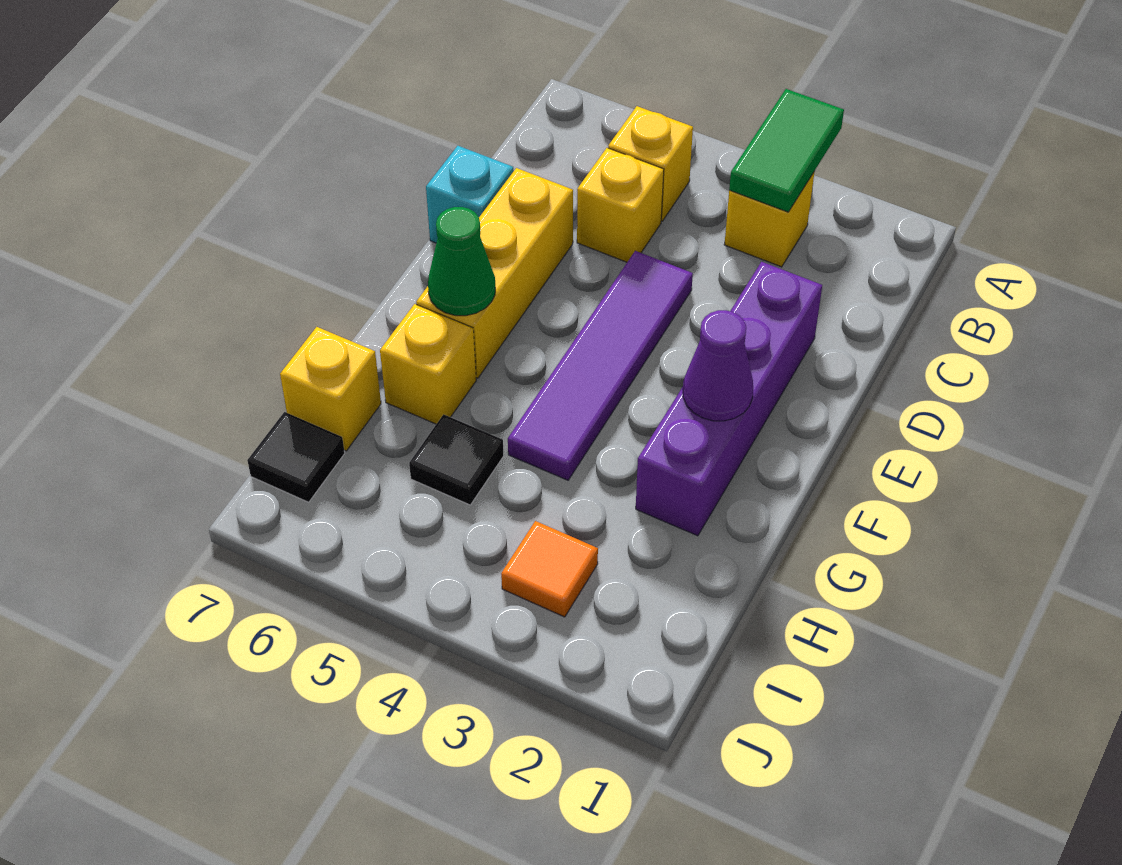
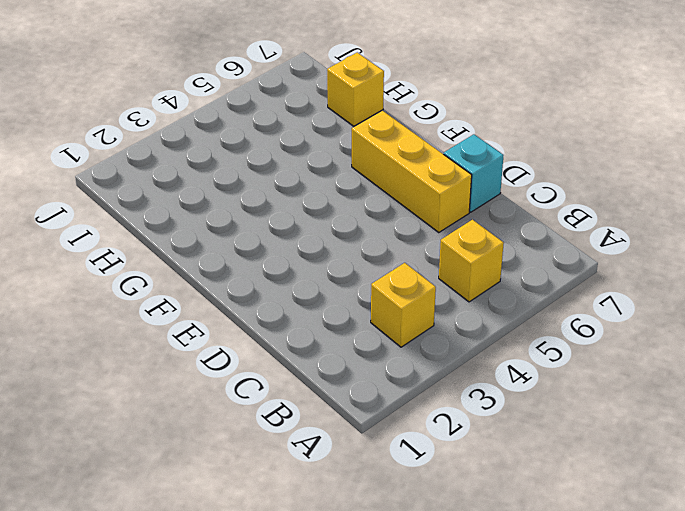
none -> yellow 1x1 brick [577,148,664,262]
none -> purple 1x4 brick [636,262,822,536]
none -> purple 1x4 tile [508,251,693,480]

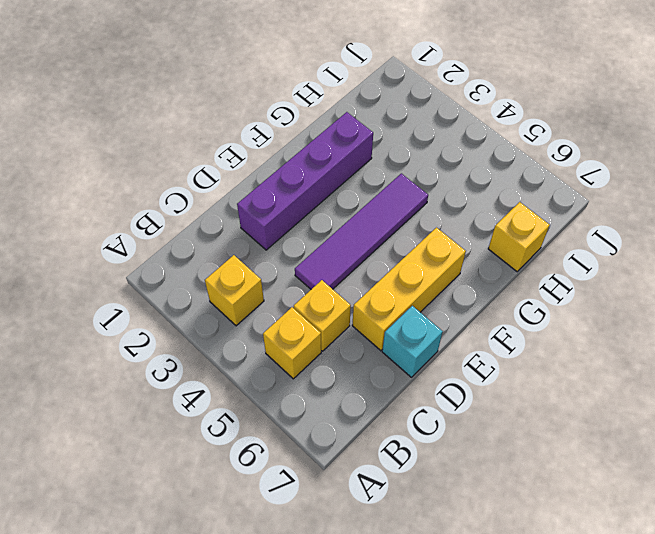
none -> yellow 1x1 brick [380,304,476,424]
none -> black 1x1 tile [409,414,504,505]
none -> orange 1x1 tile [501,521,598,617]

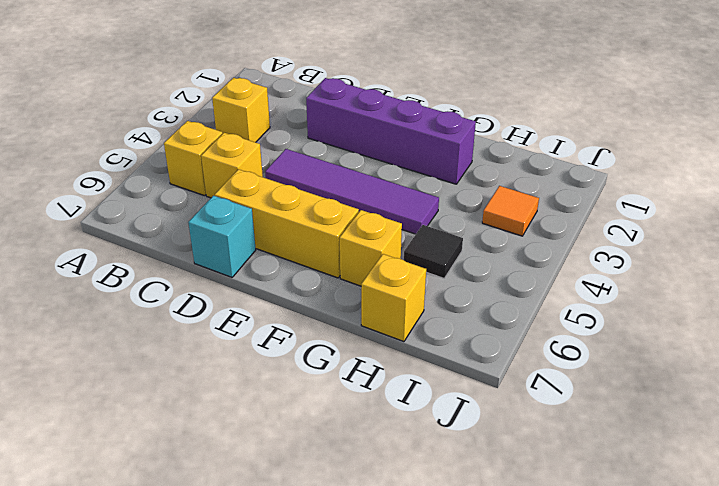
none -> black 1x1 tile [247,412,345,502]
none -> green 1x2 tile [729,89,844,212]
none -> purple 1x1 cone [683,310,753,421]

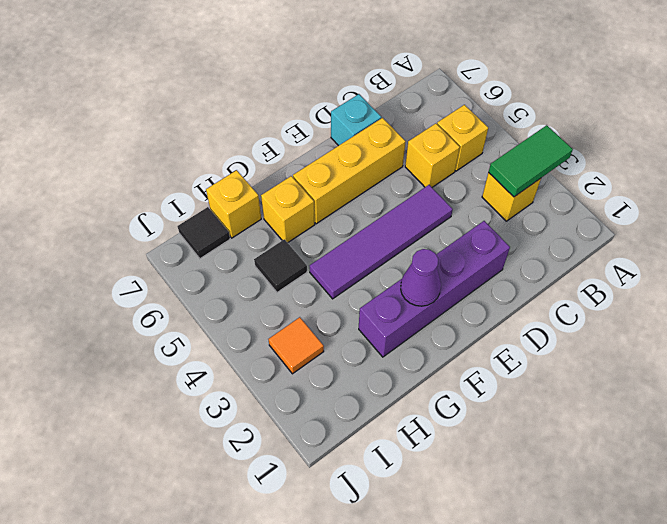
none -> green 1x1 cone [428,207,495,316]

